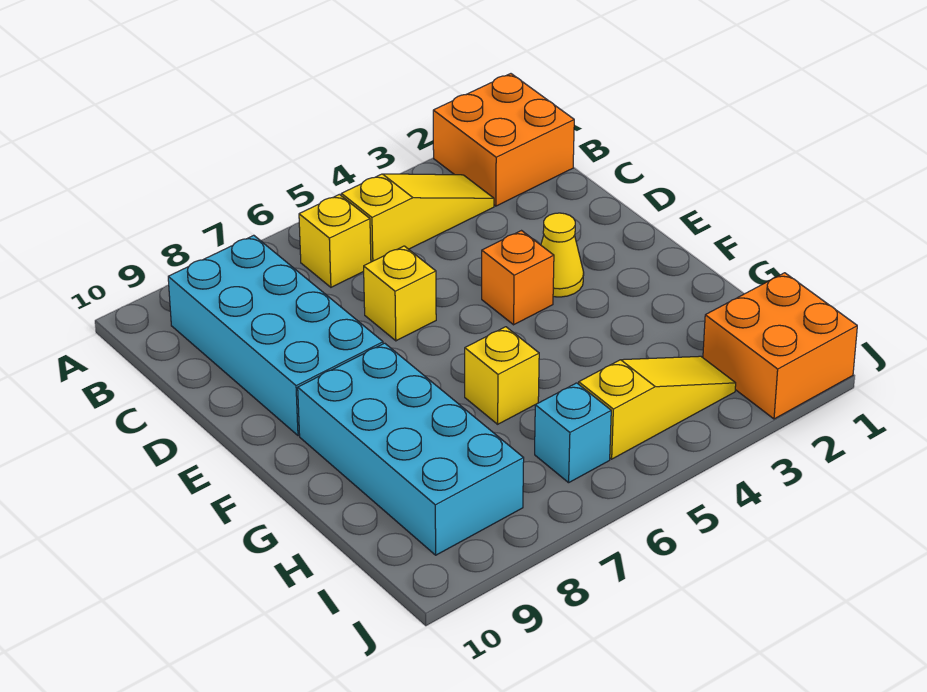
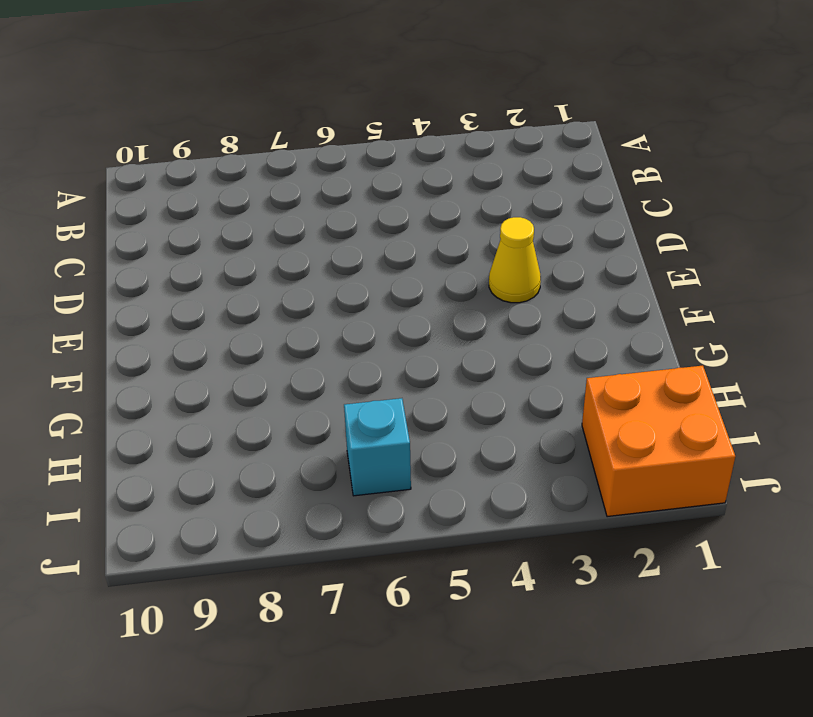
none -> orange 2x2 brick [433,74,574,206]
none -> yellow 1x3 slope [341,174,494,262]
none -> yellow 1x1 brick [299,194,371,287]

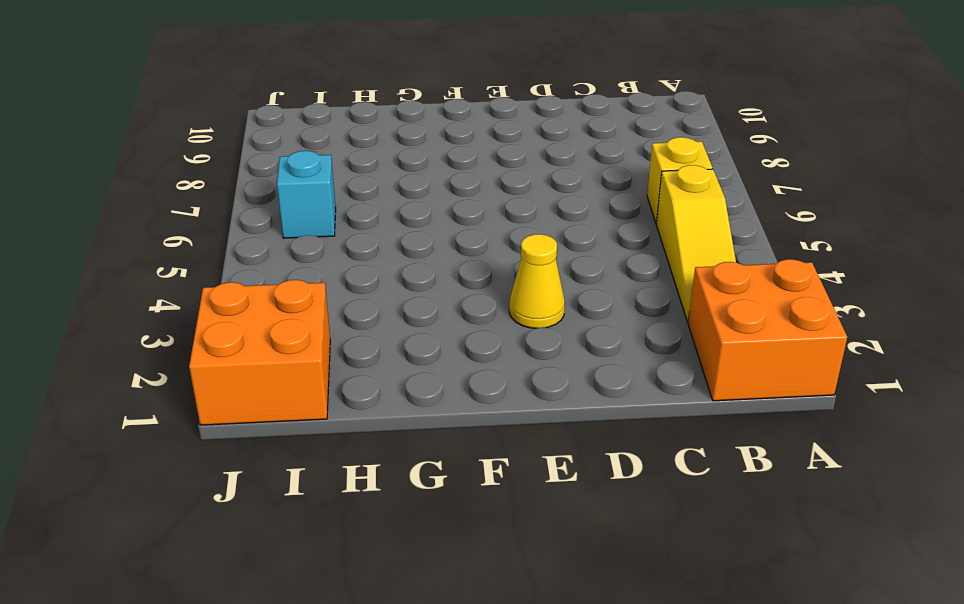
none -> cyan 2x4 brick [168,235,383,436]
none -> yellow 1x1 brick [364,246,436,341]
none -> orange 1x1 brick [482,231,554,325]

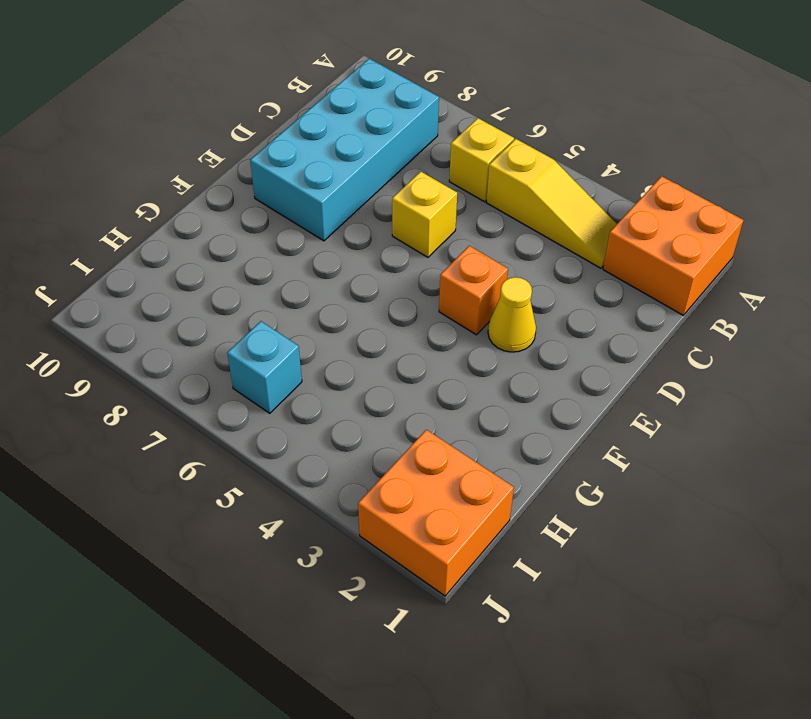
none -> cyan 2x4 brick [298,343,524,555]
none -> yellow 1x1 brick [465,327,539,424]
none -> yellow 1x3 slope [579,356,736,459]

